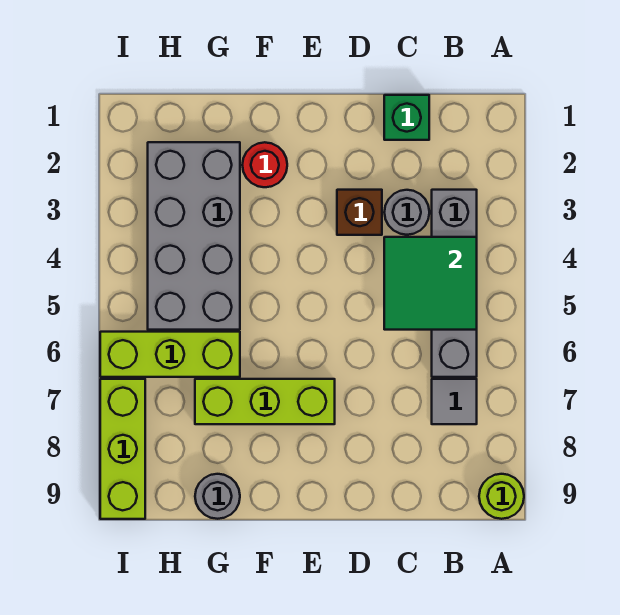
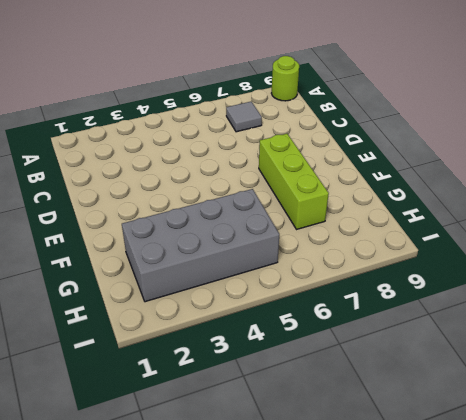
none -> grey 1x4 brick [432,190,477,377]
none -> green 1x1 brick [384,95,429,140]
none -> grey 1x1 round brick [384,190,429,235]

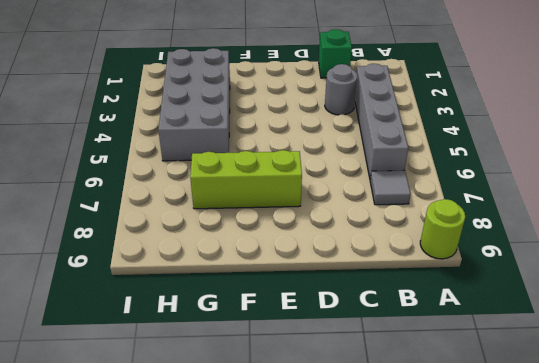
none -> brown 1x1 brick [337,190,382,235]
none -> red 1x1 round brick [242,142,287,187]
none -> lime 1x3 brick [100,332,240,377]

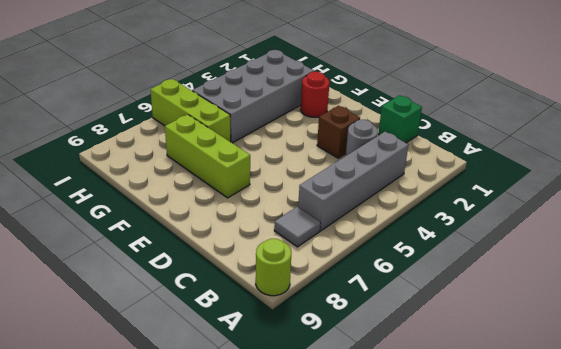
none -> grey 1x1 round brick [195,474,240,519]
none -> lime 1x3 brick [100,379,145,519]
none -> green 2x2 tile [384,237,477,330]

